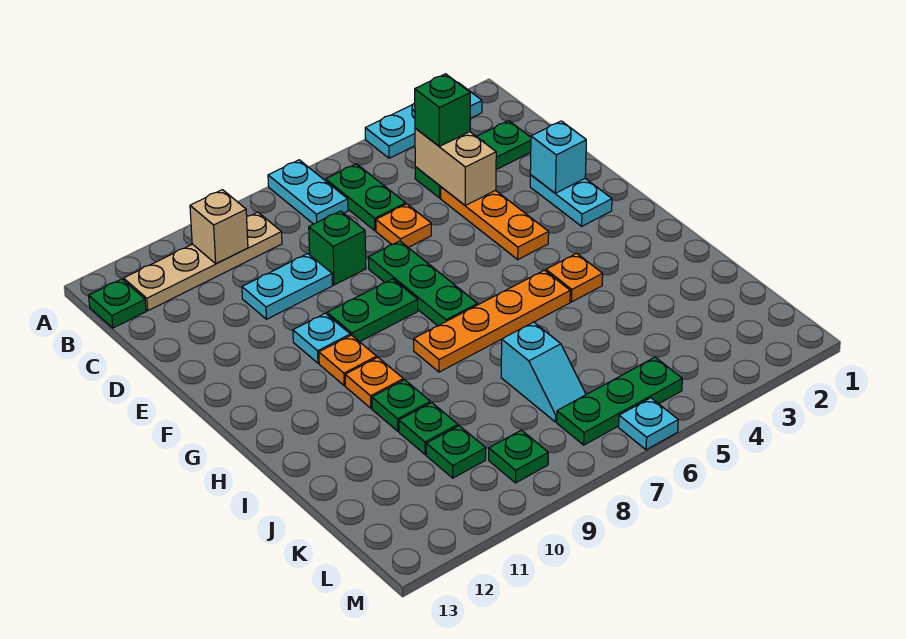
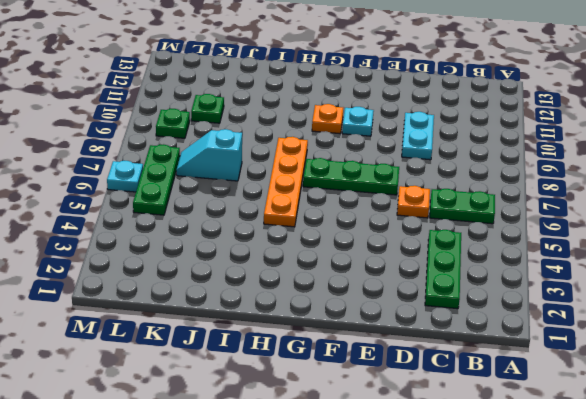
none -> cyan 1x3 plate [365,83,482,158]
none -> cyan 1x2 plate [268,160,348,224]
none -> tan 1x4 plate [124,212,282,311]

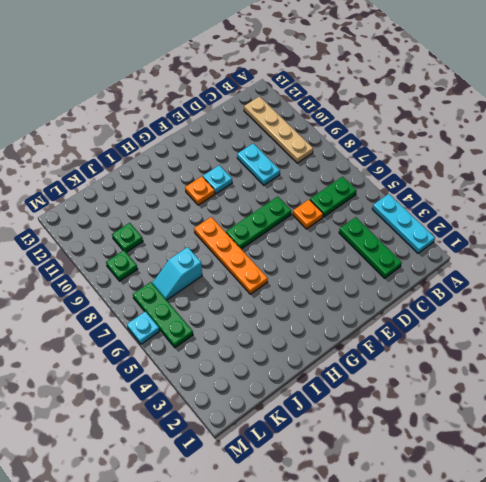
none -> cyan 1x2 plate [268,160,348,224]
none -> green 1x1 plate [89,279,146,328]
none -> orange 1x3 plate [441,187,549,259]

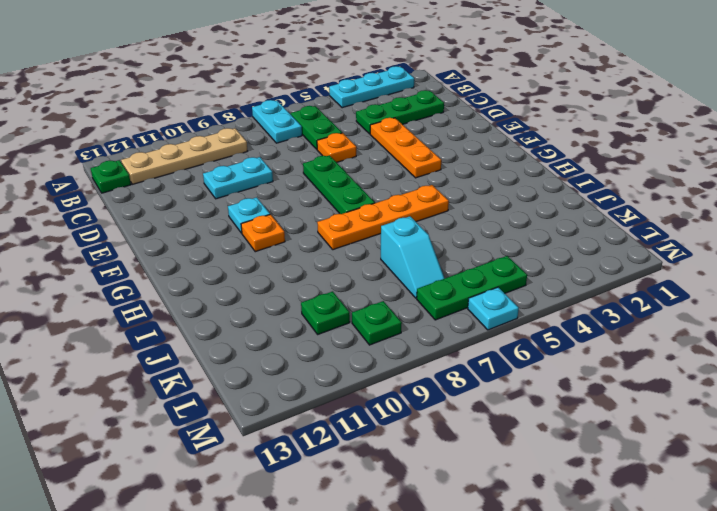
none -> green 1x1 brick [309,211,366,285]
none -> cyan 1x2 plate [530,175,612,226]
none -> green 1x2 plate [327,279,418,342]

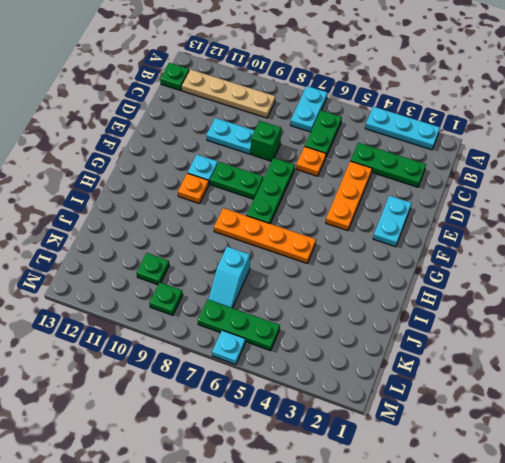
none -> orange 1x1 plate [546,253,603,302]
none -> orange 1x1 plate [345,357,403,408]
none -> green 1x1 plate [372,380,430,431]

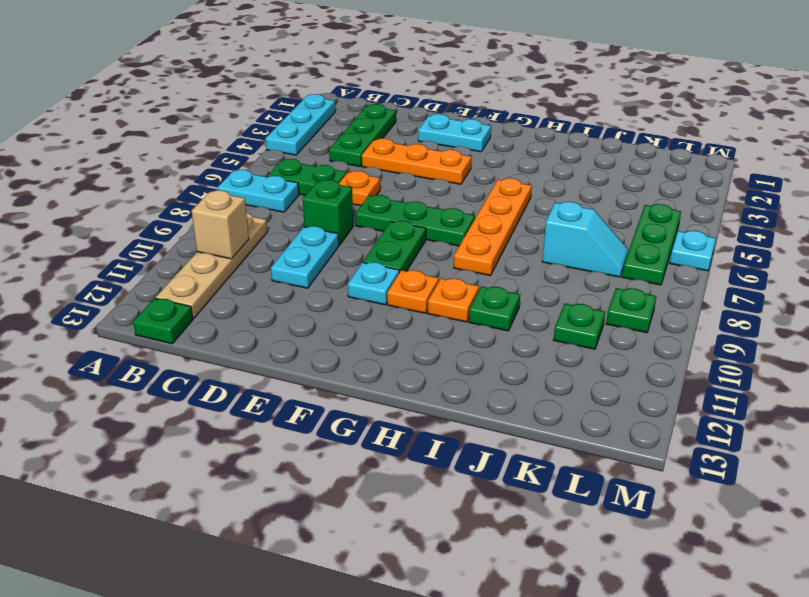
none -> orange 1x1 plate [546,253,603,302]
none -> green 1x1 plate [399,403,458,455]
none -> tan 1x2 brick [415,128,496,205]

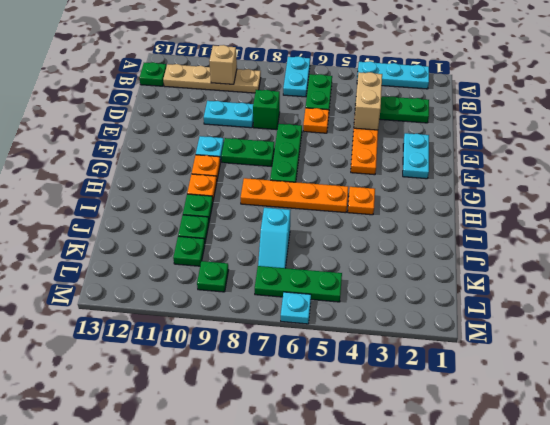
none -> cyan 1x1 brick [530,121,586,193]
none -> green 1x1 brick [415,74,470,146]

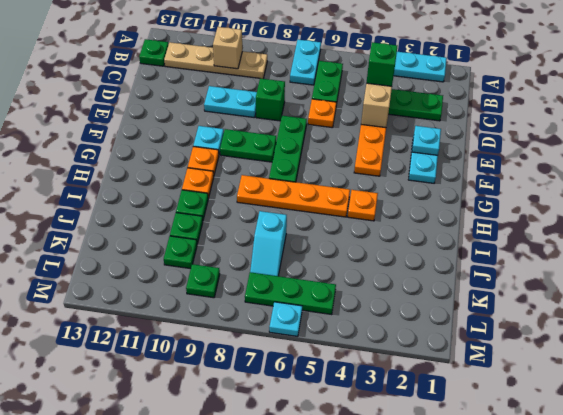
cyan 1x1 plate [412,126,441,155] -> cyan 1x1 brick [530,121,586,193]

